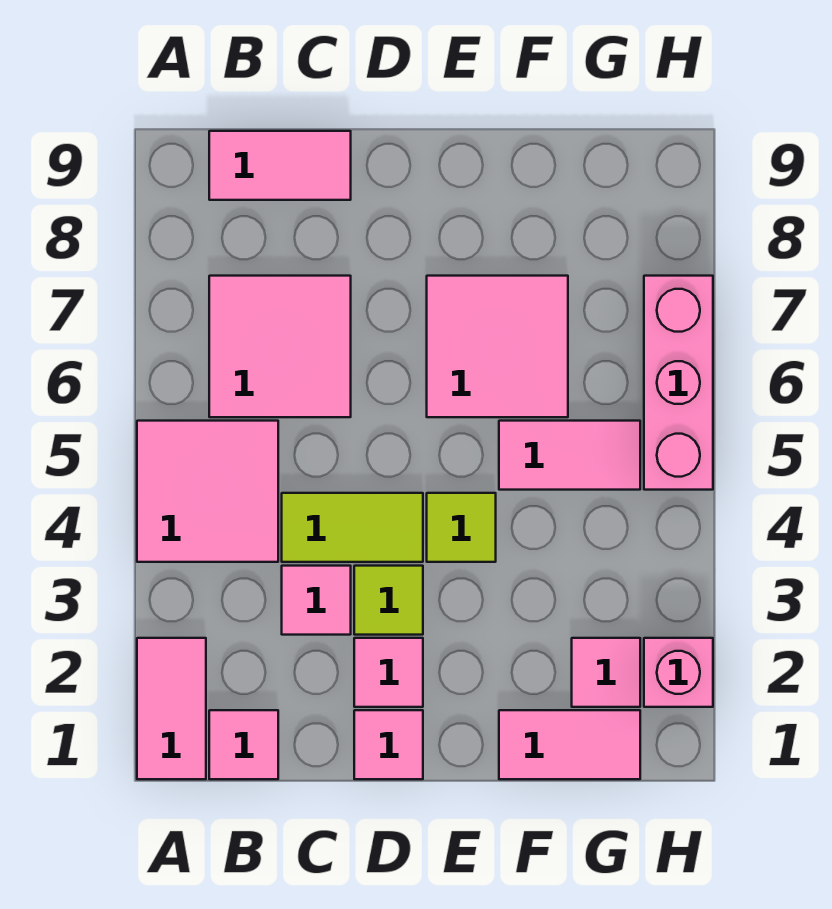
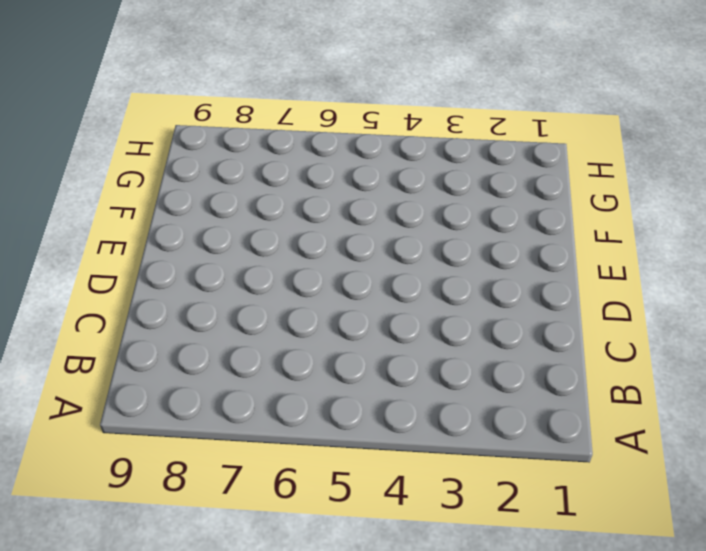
none -> pink 1x2 tile [137,638,206,779]
none -> pink 2x2 tile [137,421,278,562]
none -> pink 1x1 tile [209,710,278,779]

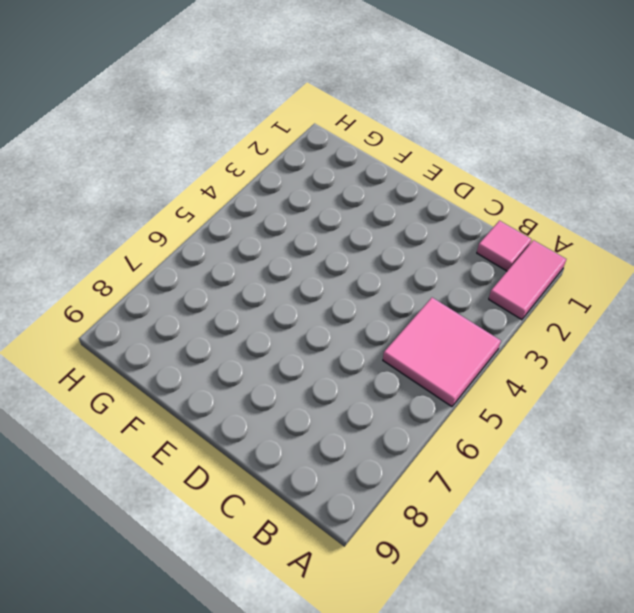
none -> pink 2x2 tile [209,276,351,417]
none -> pink 1x2 tile [209,131,351,200]
none -> pink 1x1 tile [282,566,351,635]

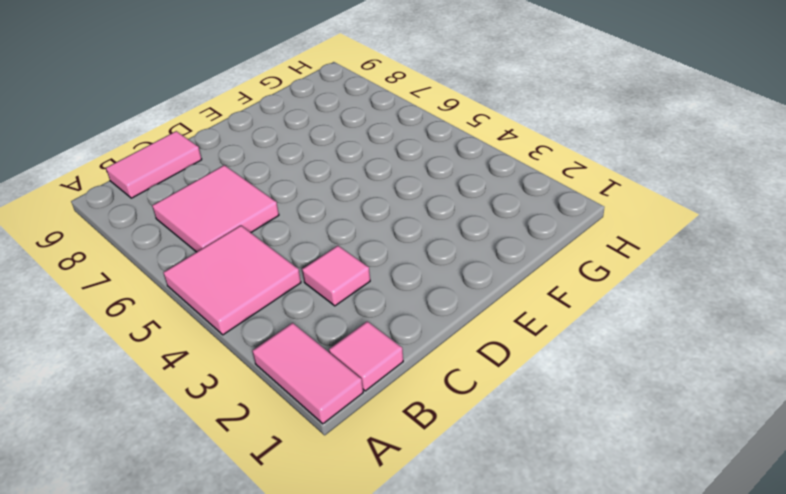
none -> lime 1x2 tile [282,493,423,562]
none -> pink 1x1 tile [354,710,423,779]
none -> pink 1x1 tile [354,638,423,707]

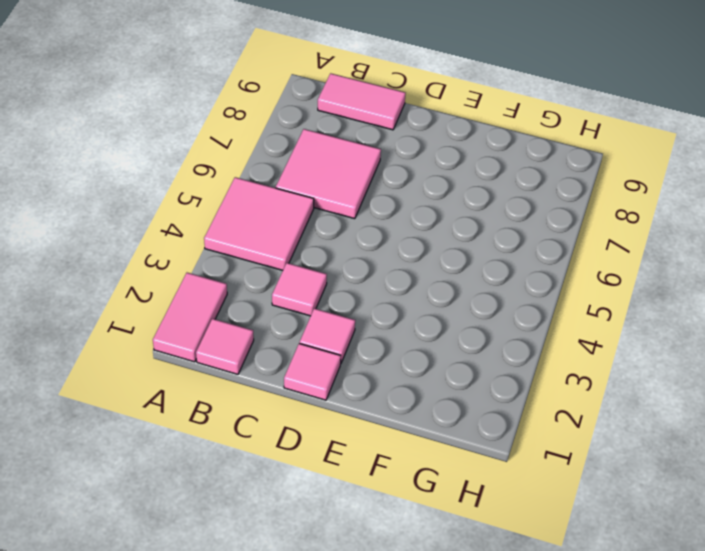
none -> lime 1x2 tile [282,493,423,562]
none -> lime 1x1 tile [354,566,423,635]
none -> lime 1x1 tile [427,493,496,562]

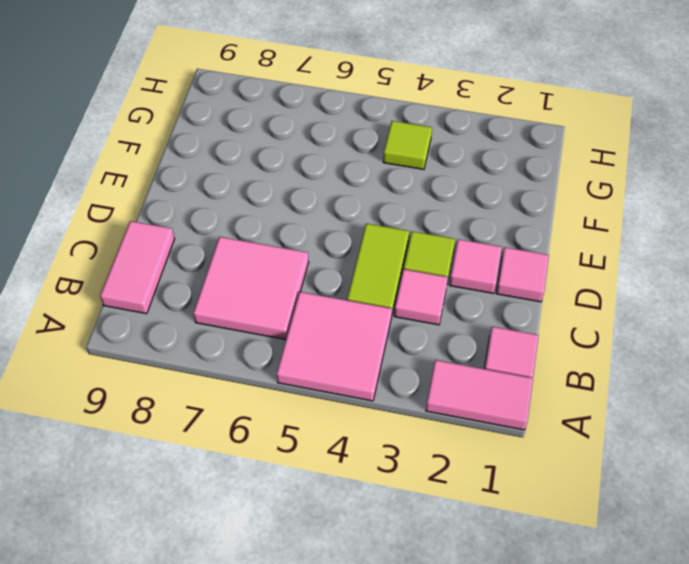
lime 1x1 tile [383,121,432,169] -> lime 1x1 tile moved to [427,493,496,562]
none -> pink 2x2 tile [427,276,568,417]
none -> pink 1x2 tile [499,710,640,779]
none -> pink 1x2 tile [499,421,640,490]

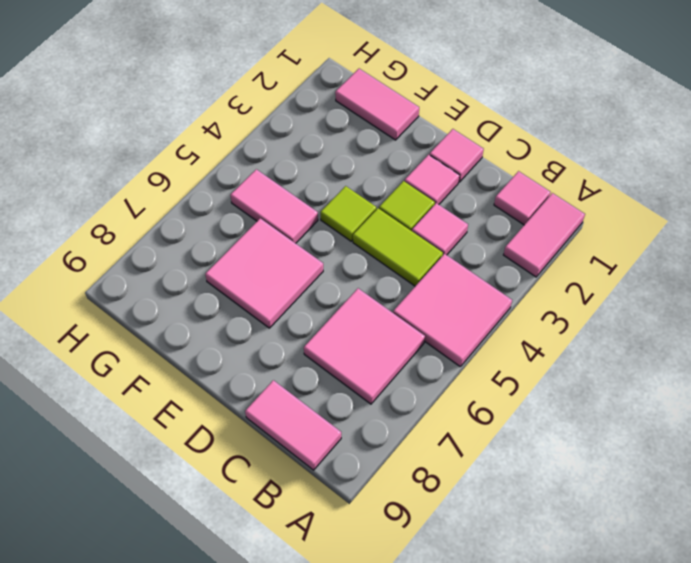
none -> pink 1x1 tile [572,638,640,707]
none -> pink 1x1 brick [644,638,713,707]
none -> pink 1x3 brick [644,276,713,490]

